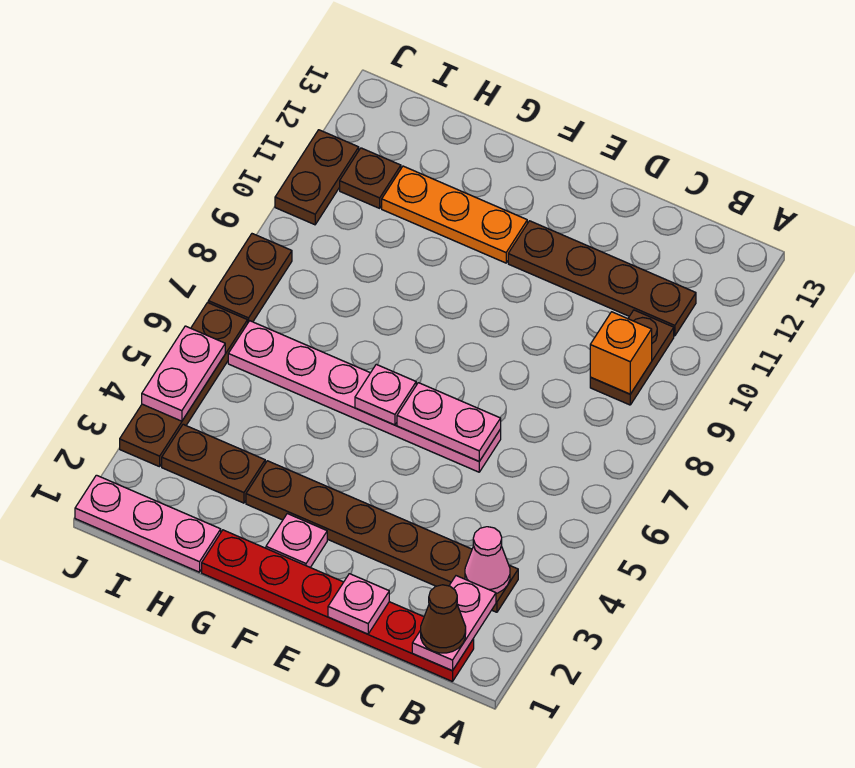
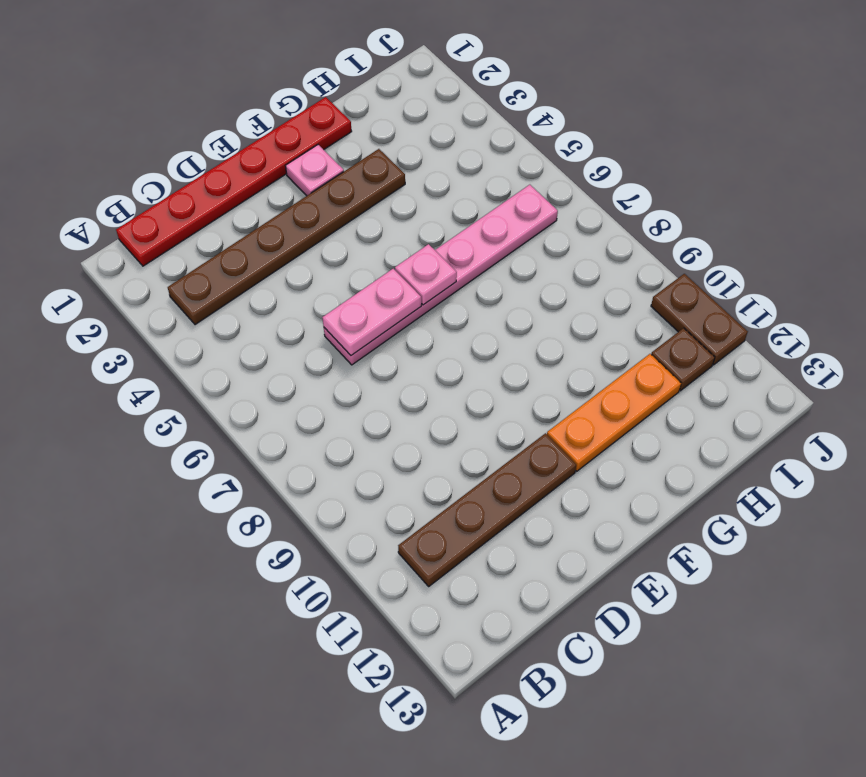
none -> brown 1x2 plate [590,310,674,405]
none -> pink 1x3 plate [75,475,221,572]
none -> brown 1x2 plate [162,424,265,503]

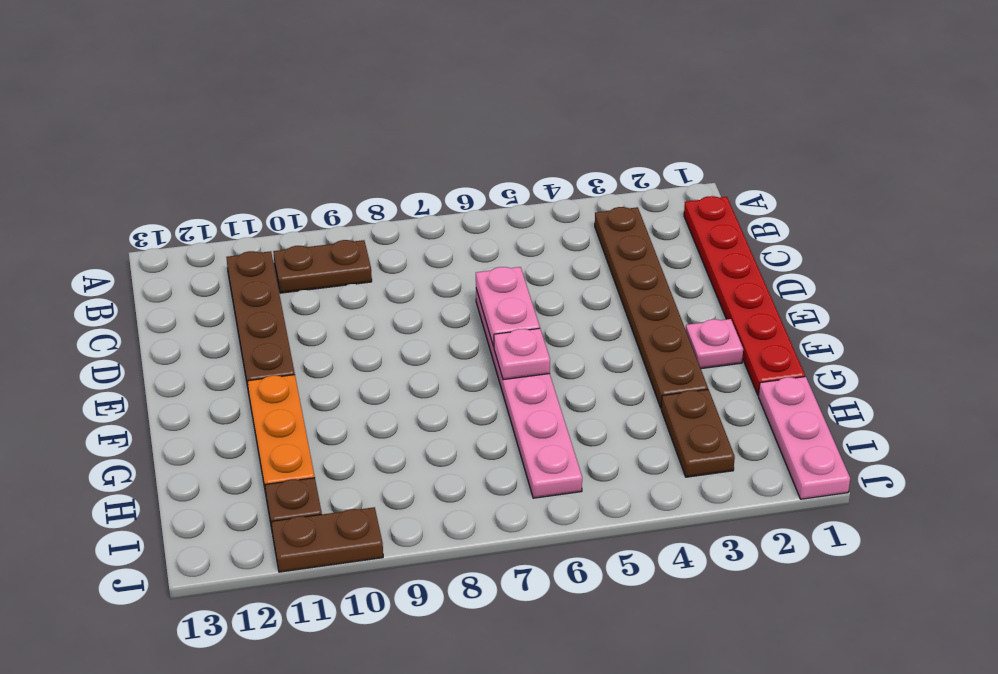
none -> brown 1x4 plate [120,303,248,467]
none -> brown 1x2 plate [208,234,292,322]
none -> pink 1x2 plate [412,576,496,671]

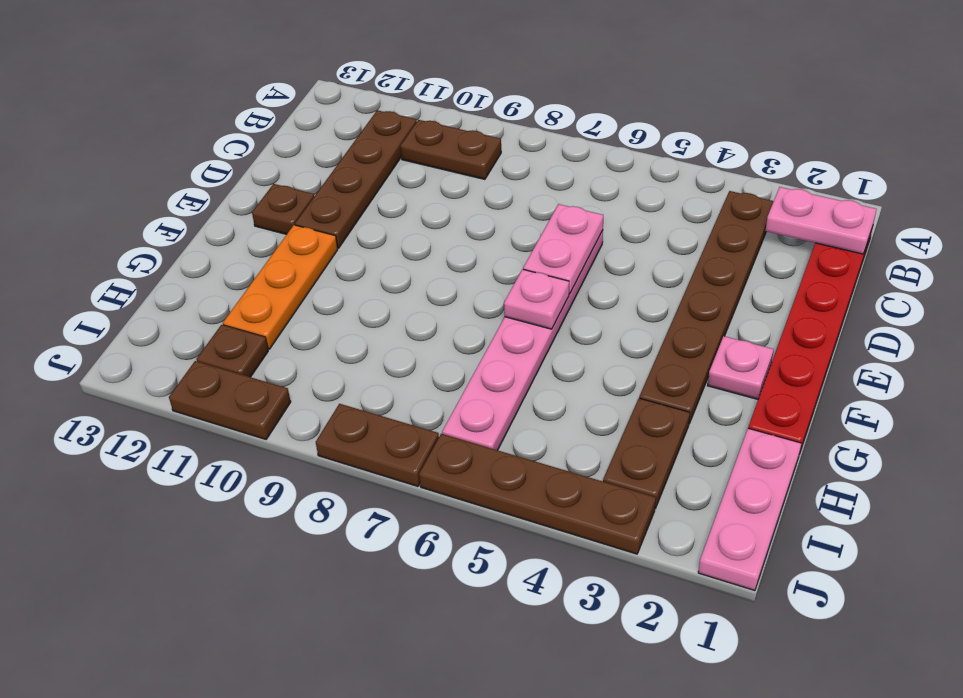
brown 1x1 plate [252,184,314,234] -> none
none -> pink 1x1 cone [465,527,510,593]
none -> orange 1x1 brick [590,312,652,394]
none -> pink 1x1 plate [328,574,389,634]

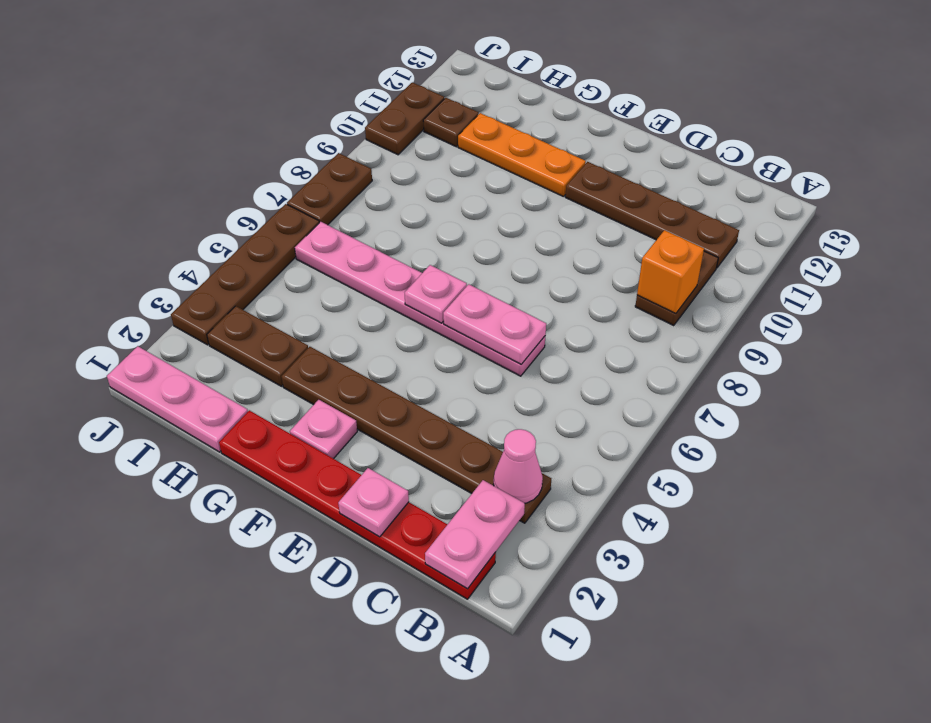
none -> pink 1x2 plate [142,326,225,421]
none -> brown 1x1 cone [421,585,466,653]

